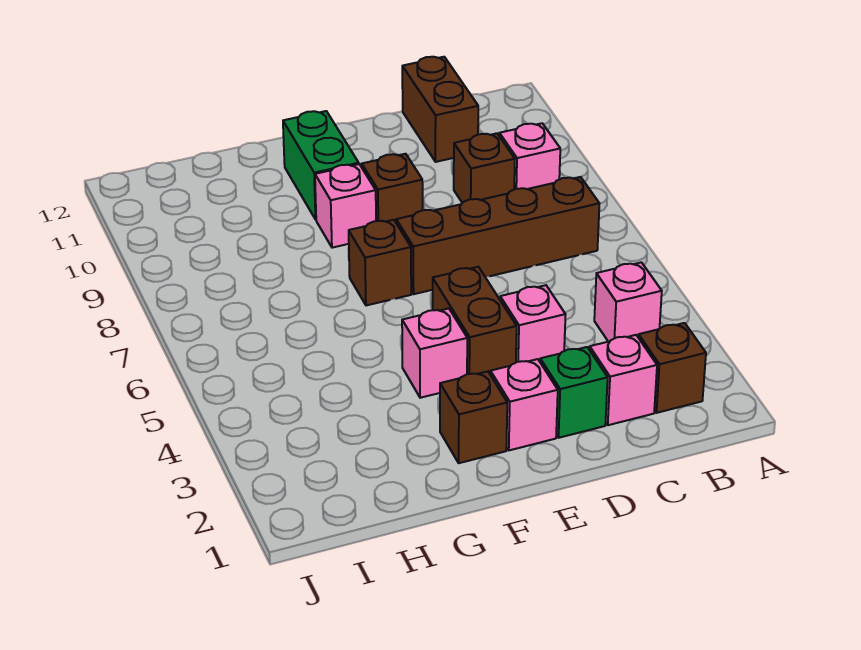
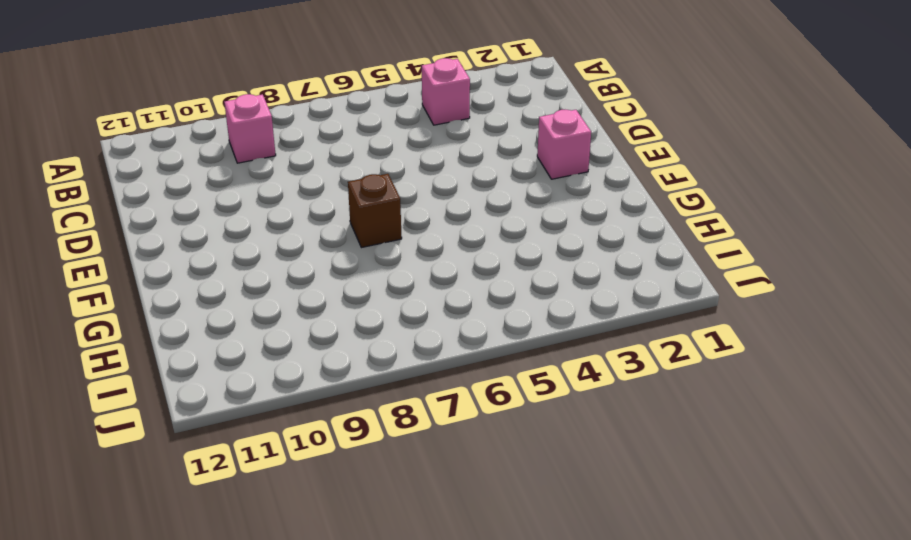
none -> brown 1x1 brick [638,323,706,413]
none -> brown 1x4 brick [396,177,599,294]
none -> pink 1x1 brick [590,335,657,425]

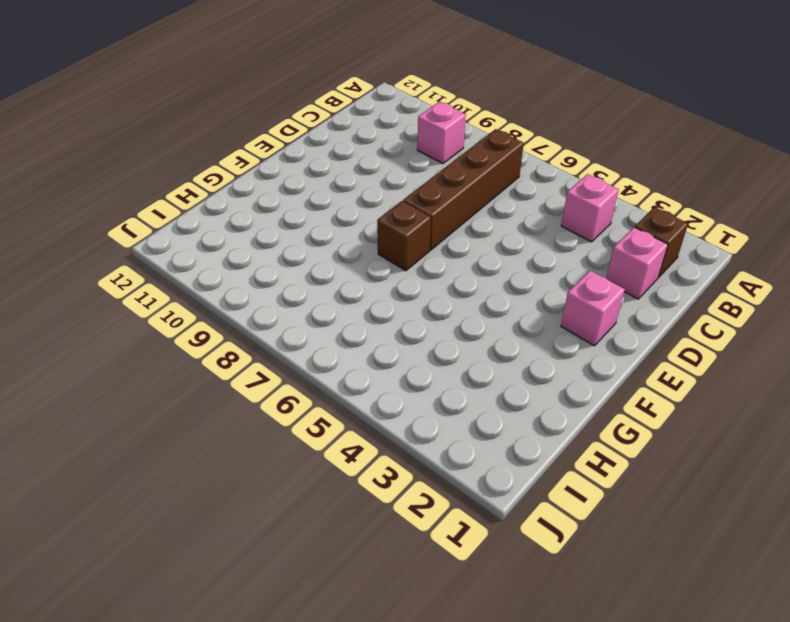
none -> brown 1x1 brick [454,133,515,203]
none -> brown 1x2 brick [402,57,478,162]
none -> green 1x1 brick [540,347,608,438]

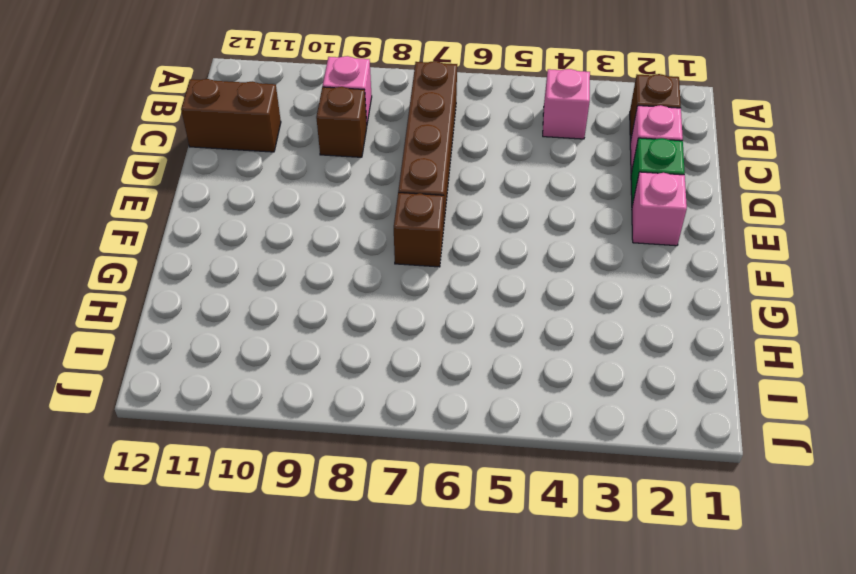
none -> pink 1x1 brick [500,285,566,362]
none -> brown 1x2 brick [433,267,517,374]
none -> brown 1x1 brick [362,154,423,222]

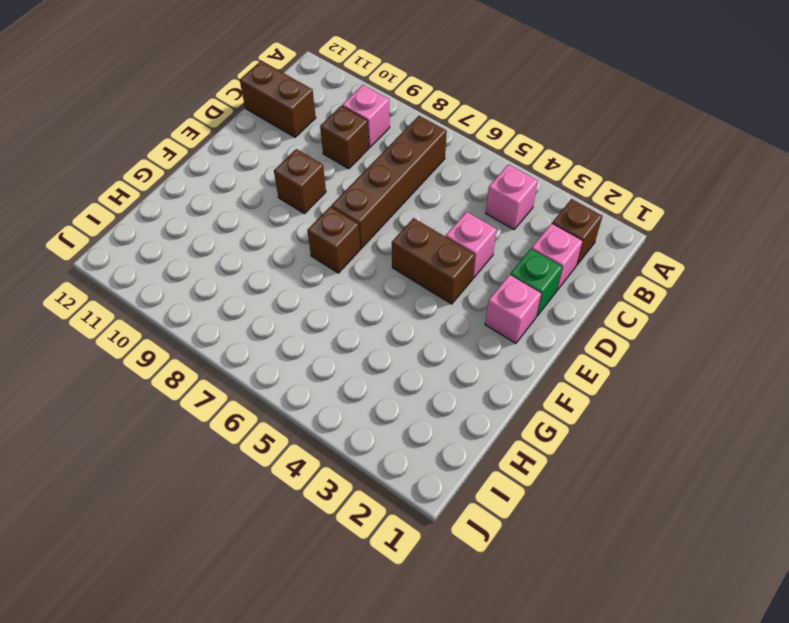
none -> brown 1x1 brick [440,371,507,463]
none -> pink 1x1 brick [402,308,467,398]
none -> pink 1x1 brick [315,164,376,248]

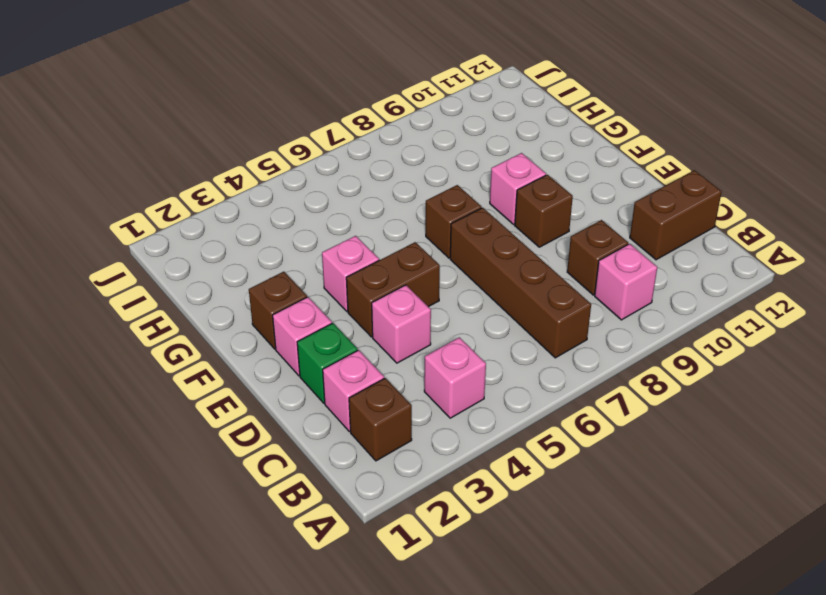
none -> green 1x2 brick [283,111,359,219]

